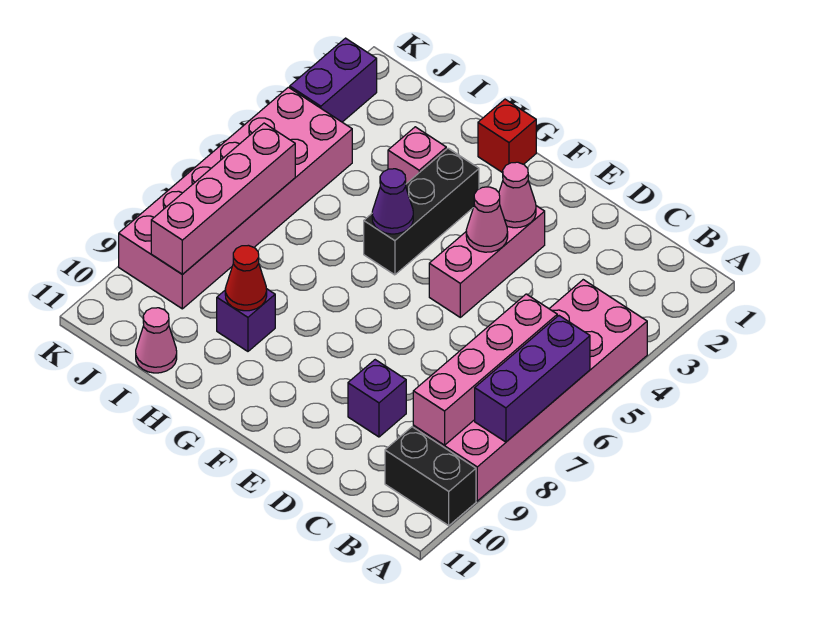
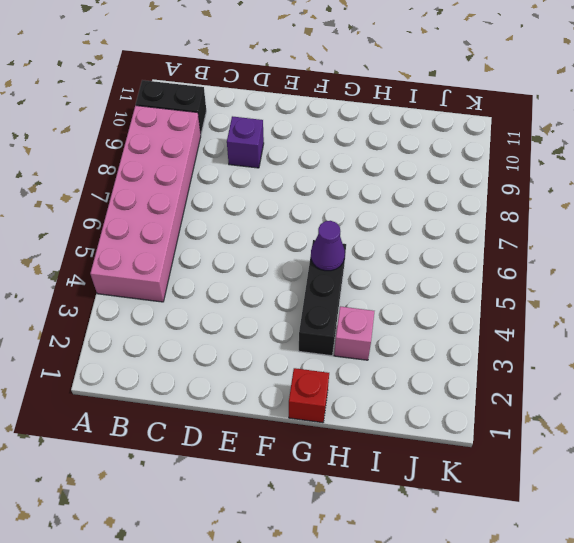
none -> pink 1x3 brick [429,206,545,317]
none -> purple 1x1 brick [217,289,275,351]
none -> pink 1x1 cone [136,308,177,373]

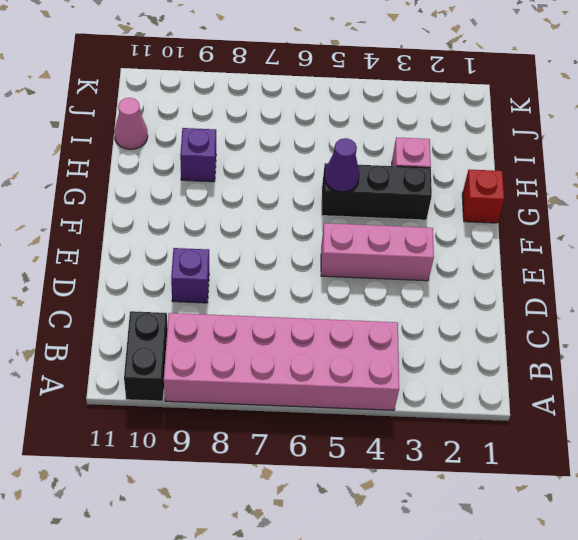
none -> pink 2x6 brick [119,87,352,309]
none -> purple 1x2 brick [290,38,377,122]
none -> purple 1x3 brick [475,316,590,442]

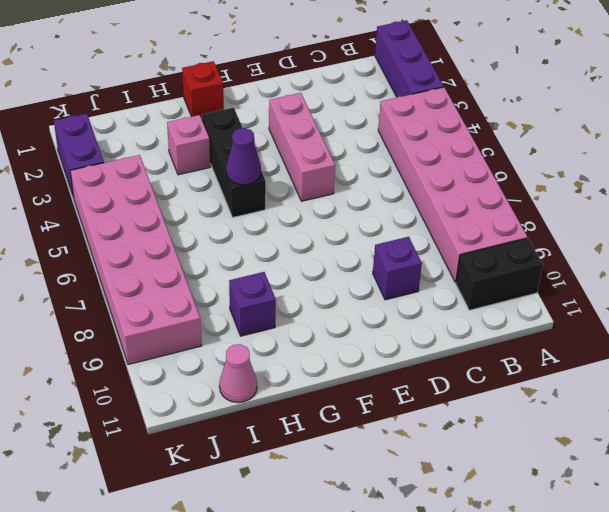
purple 1x3 brick [375,20,444,97] -> purple 1x3 brick moved to [475,316,590,442]
none -> pink 1x4 brick [413,294,557,445]
none -> pink 1x1 cone [499,162,536,228]
none -> pink 1x1 cone [466,187,508,252]

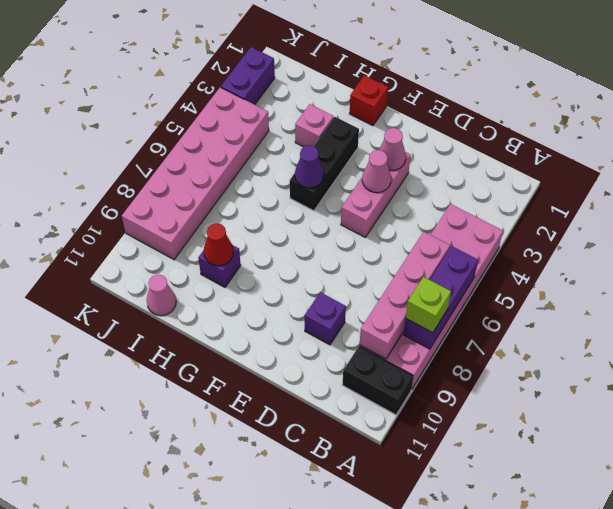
lime 1x1 brick [406,277,451,333] -> none
none -> pink 1x4 brick [151,123,295,274]

